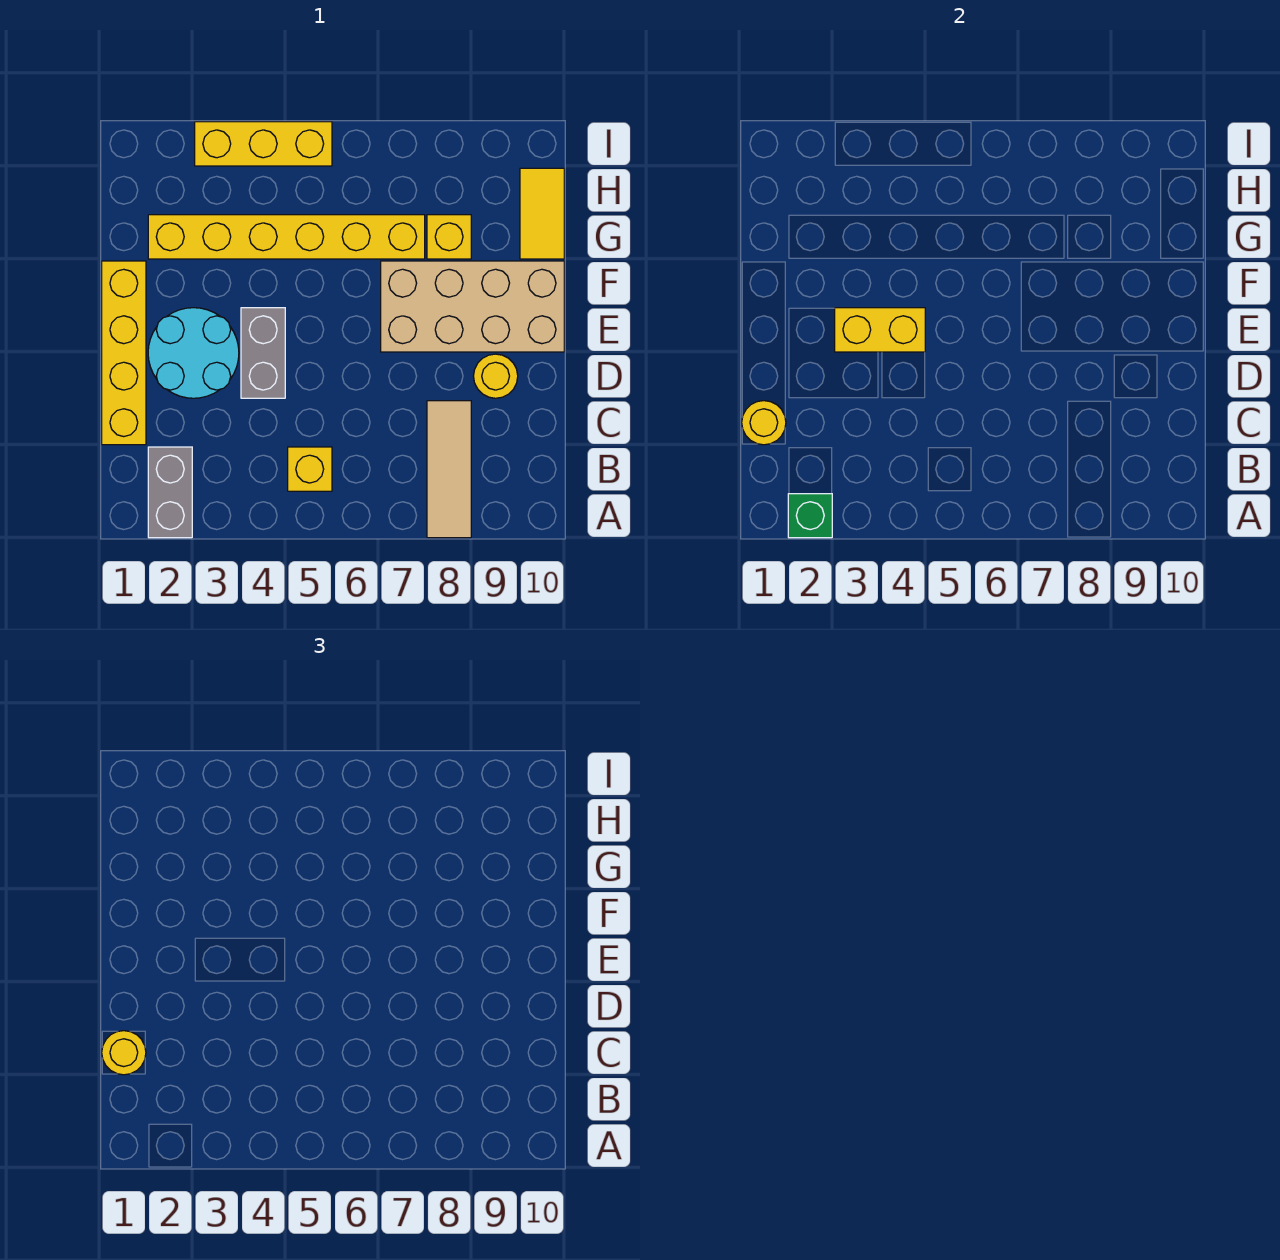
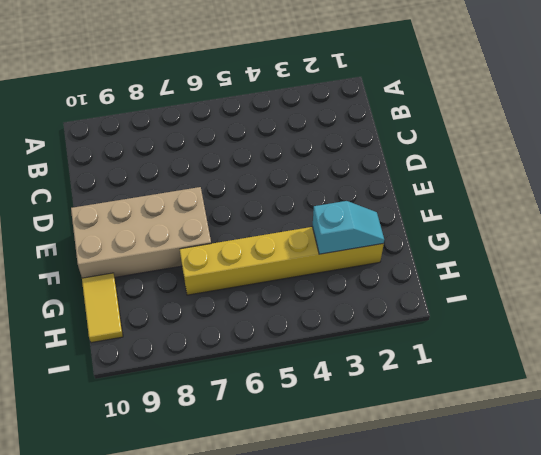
cyan 1x2 slope [312,201,384,254] -> none
none -> grey 1x2 brick [148,447,192,538]
none -> tan 1x3 tile [427,401,471,538]
none -> yellow 1x1 brick [288,447,332,491]

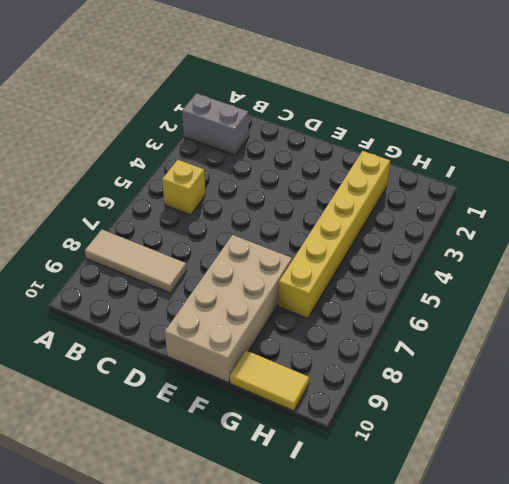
none -> yellow 1x4 brick [102,261,146,445]
none -> cyan 2x2 round brick [148,308,239,398]
none -> grey 1x2 brick [241,308,285,398]

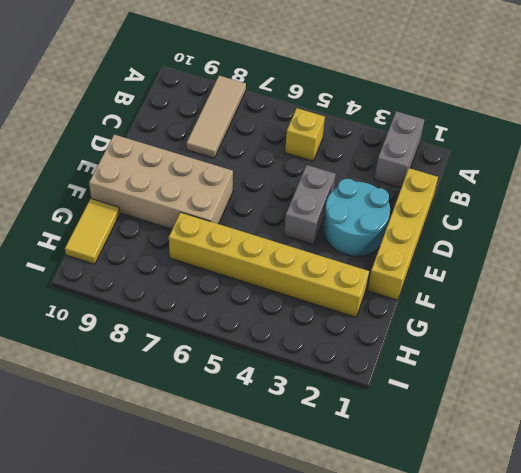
none -> yellow 1x1 round brick [474,354,518,398]
none -> yellow 1x1 brick [427,215,471,259]
none -> yellow 1x3 brick [195,122,332,166]

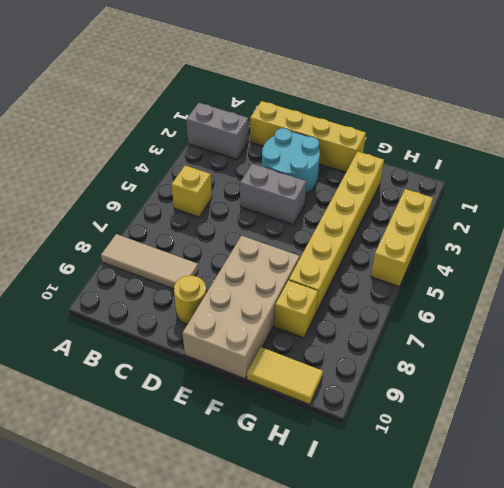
none -> green 1x1 brick [788,494,832,538]
none -> yellow 1x1 round brick [742,401,786,445]
none -> yellow 1x2 brick [835,308,925,352]

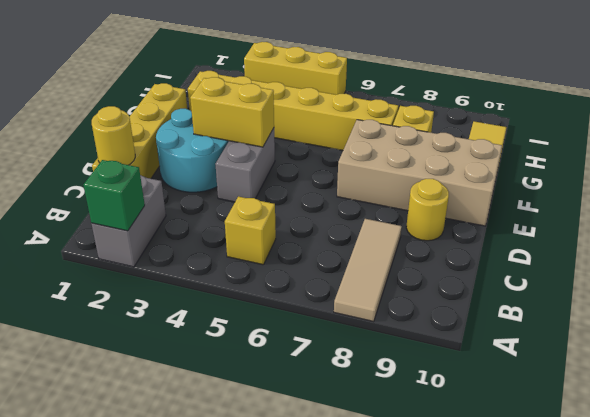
none -> yellow 1x1 round brick [102,1031,146,1075]

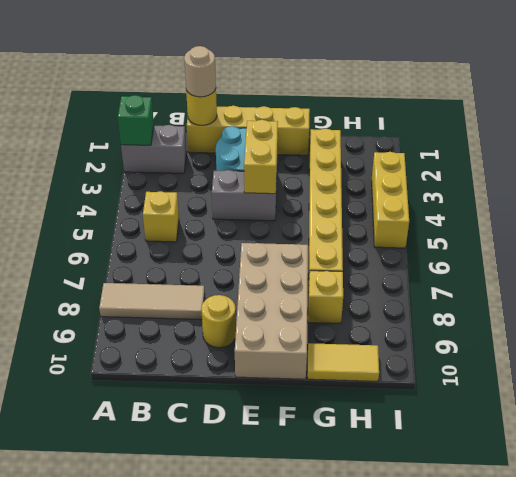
tan 1x1 round brick [184,46,216,97] -> yellow 1x1 round brick [102,1031,146,1075]

